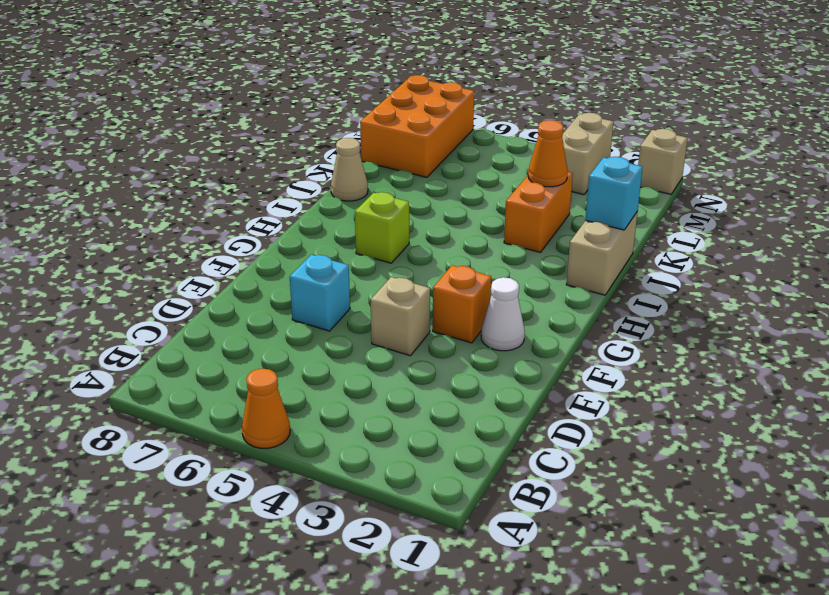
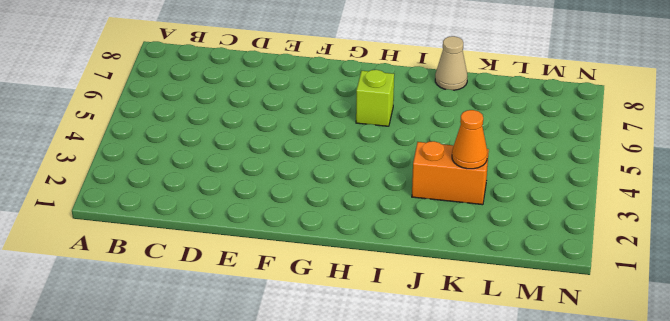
none -> orange 1x1 cone [242,369,290,448]
none -> tan 1x1 brick [371,277,430,356]
none -> cyan 1x1 brick [290,255,350,331]

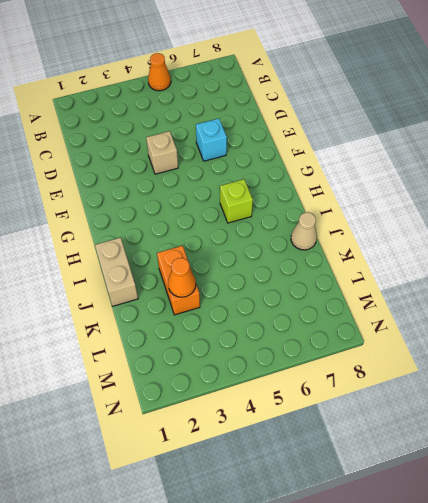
none -> white 1x1 cone [481,277,525,351]
none -> orange 1x1 brick [433,266,491,343]
none -> orange 2x3 brick [360,75,474,177]

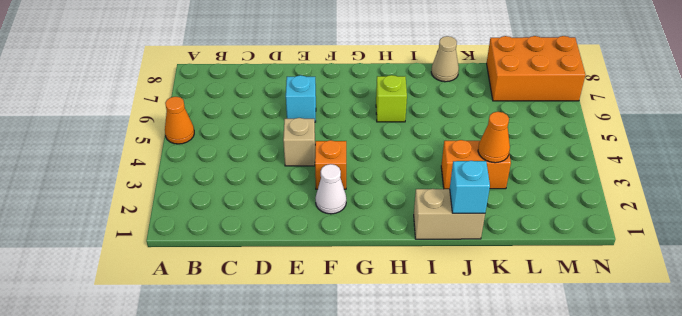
none -> tan 1x2 brick [562,113,614,195]
none -> tan 1x1 brick [638,129,688,194]

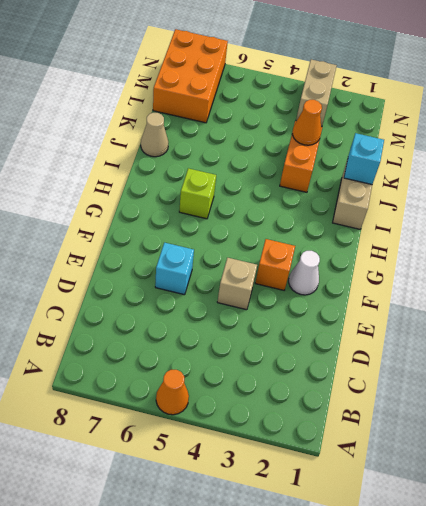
none -> tan 1x1 brick [638,129,688,194]

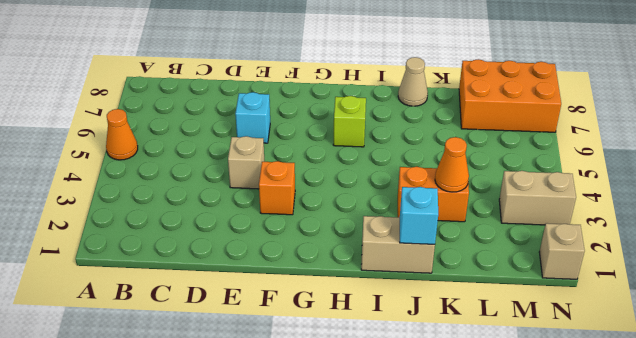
none -> white 1x1 cone [481,277,525,351]

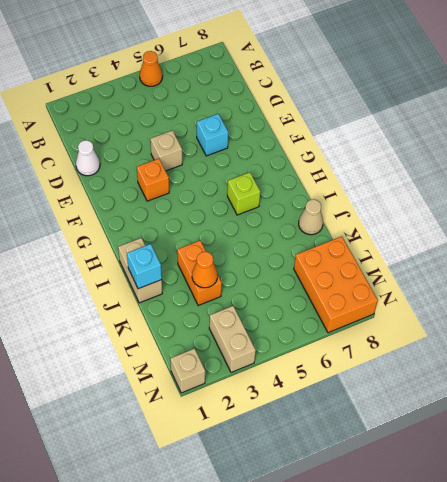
white 1x1 cone [76,140,100,176] -> white 1x1 cone moved to [481,277,525,351]

